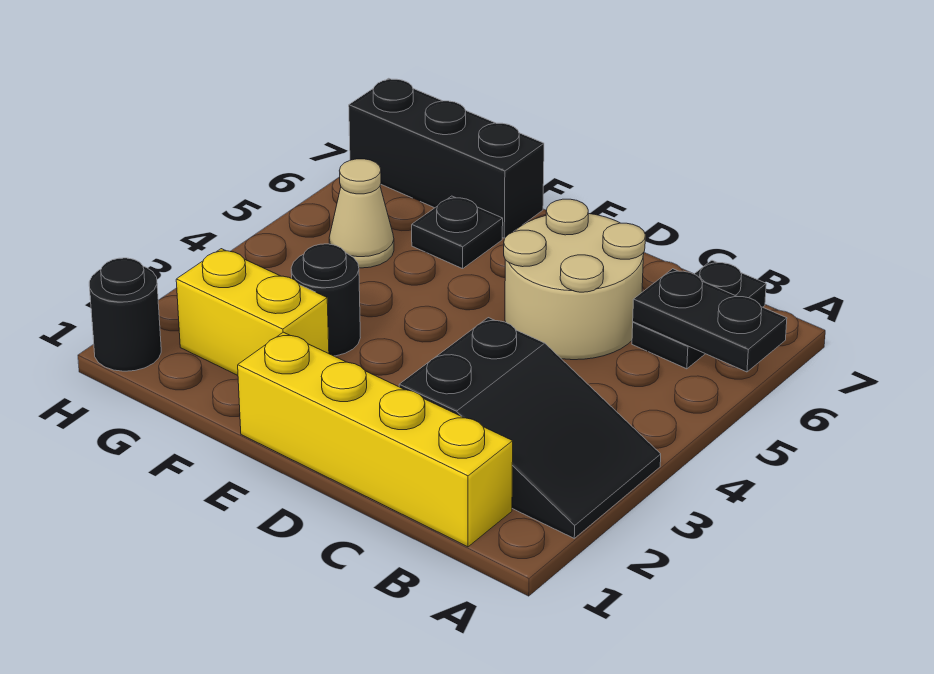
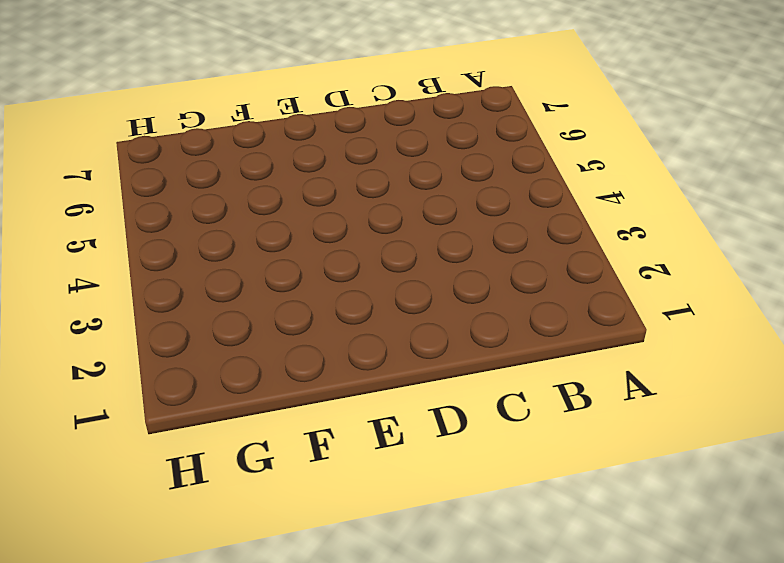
none -> black 2x3 slope [399,318,661,538]
none -> yellow 1x4 brick [238,332,513,547]

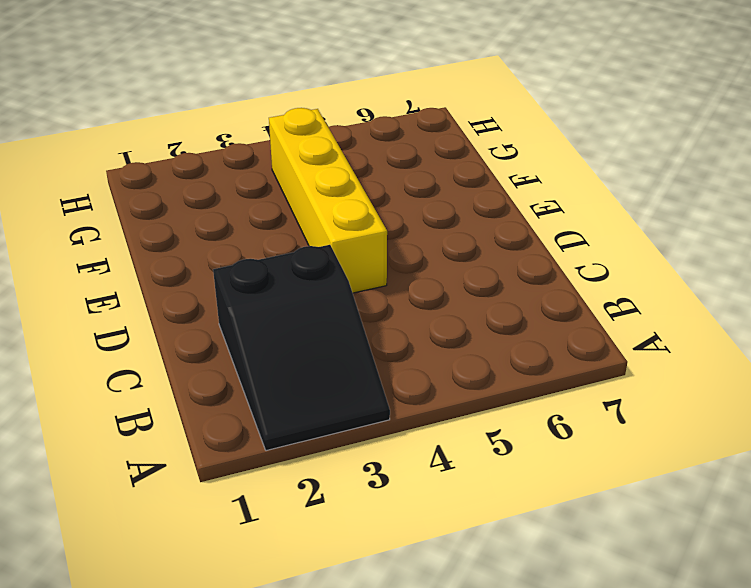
yellow 1x4 brick [269,108,387,293] -> yellow 1x4 brick moved to [238,332,513,547]
none -> black 1x2 plate [632,260,766,369]
none -> tan 2x2 round brick [504,199,645,360]

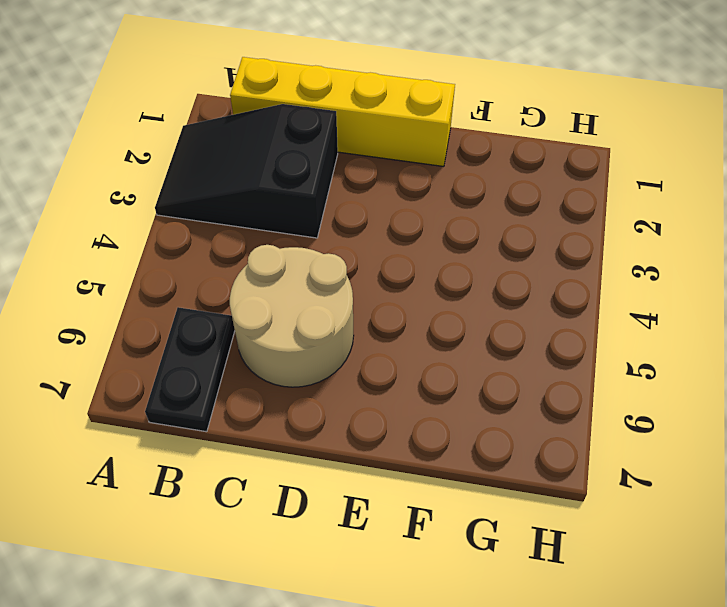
none -> yellow 1x2 brick [176,249,329,375]
none -> black 1x1 round brick [291,244,360,356]

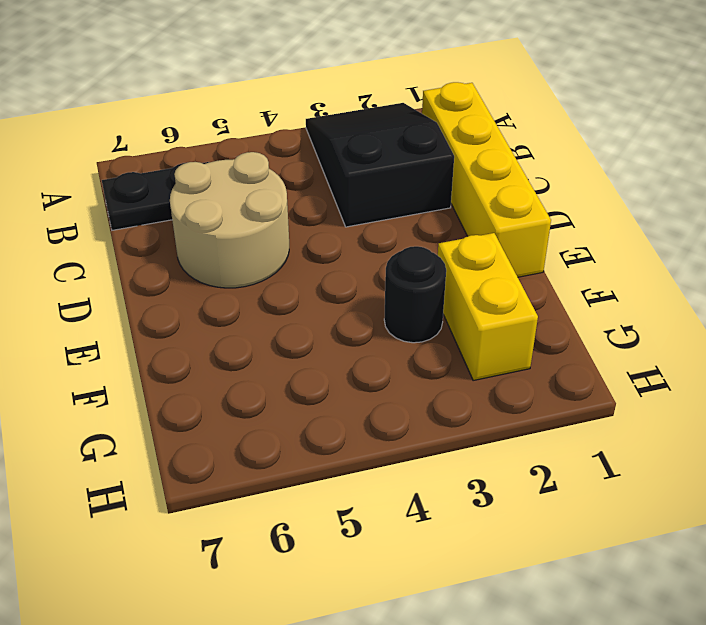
none -> black 1x1 plate [412,196,503,269]
none -> black 1x3 brick [349,78,544,238]

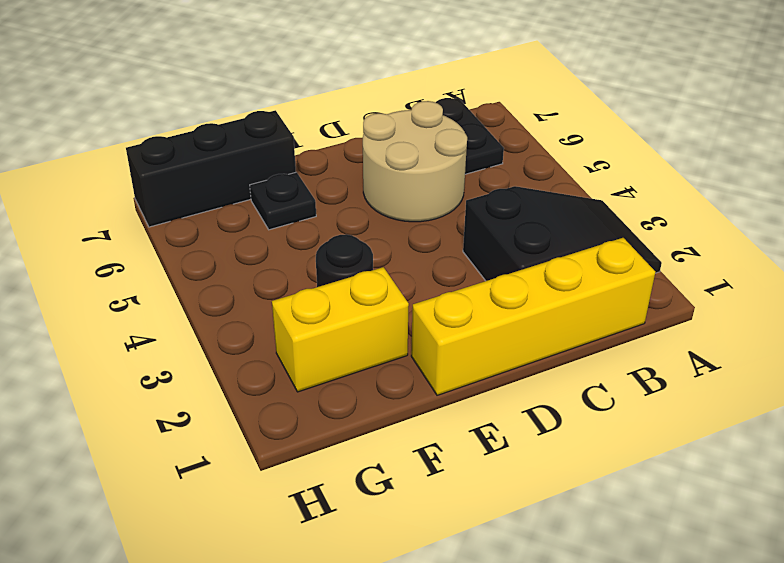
none -> tan 1x1 cone [329,159,394,268]
none -> black 1x1 round brick [89,258,161,371]

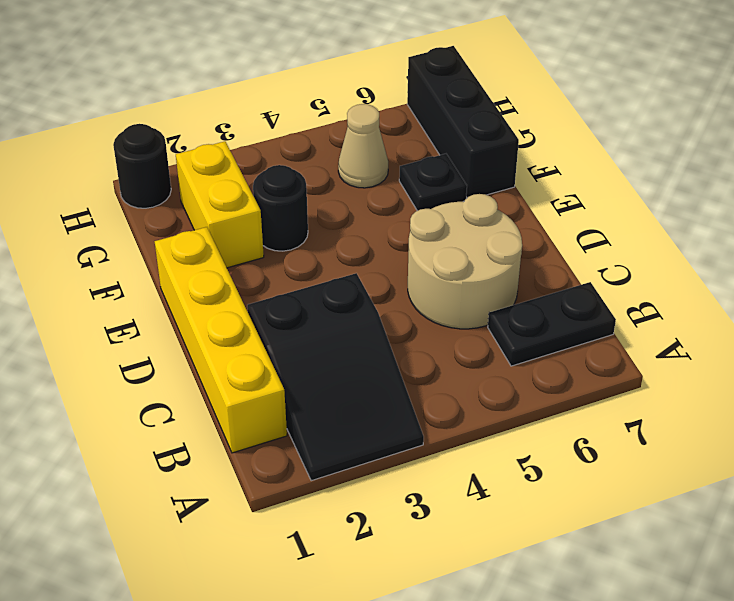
none -> black 1x2 plate [633,269,787,372]

